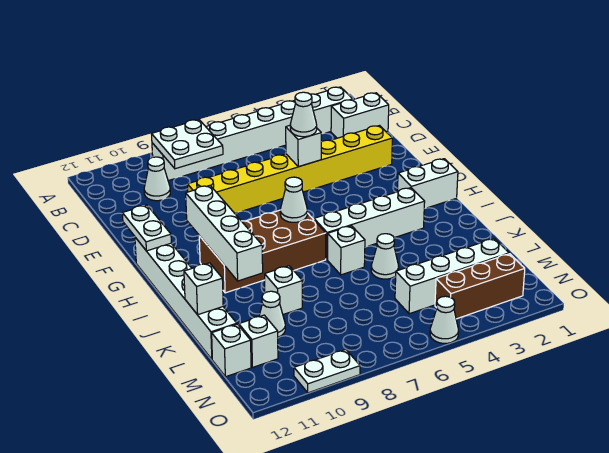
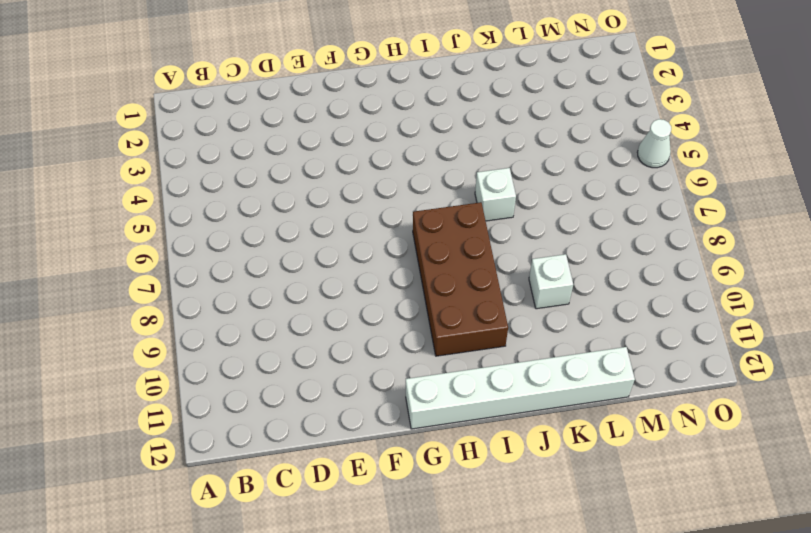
none -> white 1x8 brick [152,87,353,181]
none -> white 1x2 brick [331,93,389,138]
none -> white 1x1 cone [144,157,170,201]

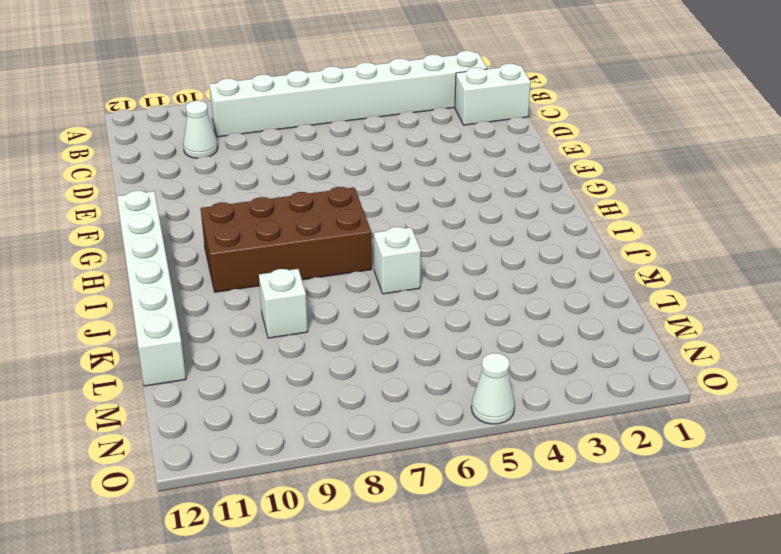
none -> yellow 1x8 brick [187,126,392,213]
none -> white 1x2 brick [398,159,458,209]
none -> white 1x4 brick [314,188,425,260]

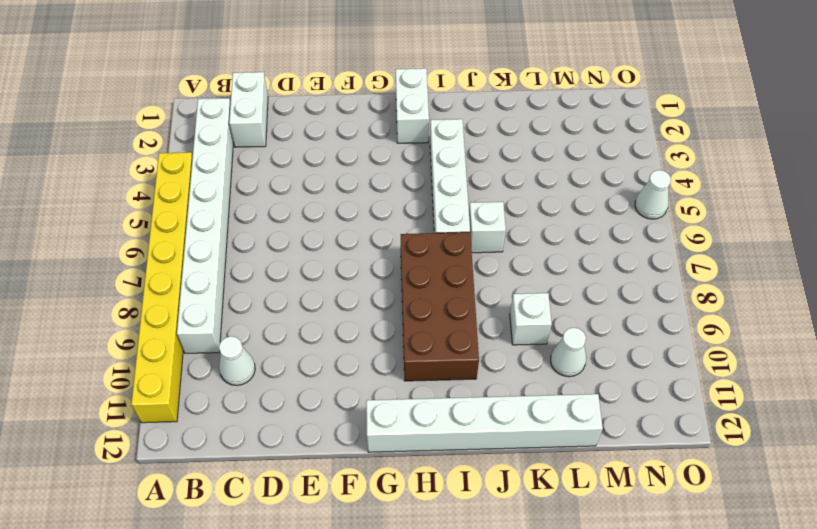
yellow 1x8 brick [131,152,193,423] -> yellow 1x8 brick moved to [187,126,392,213]
none -> white 1x1 cone [371,234,399,279]
none -> white 1x4 brick [395,239,509,314]
none -> white 1x1 brick [239,315,278,367]

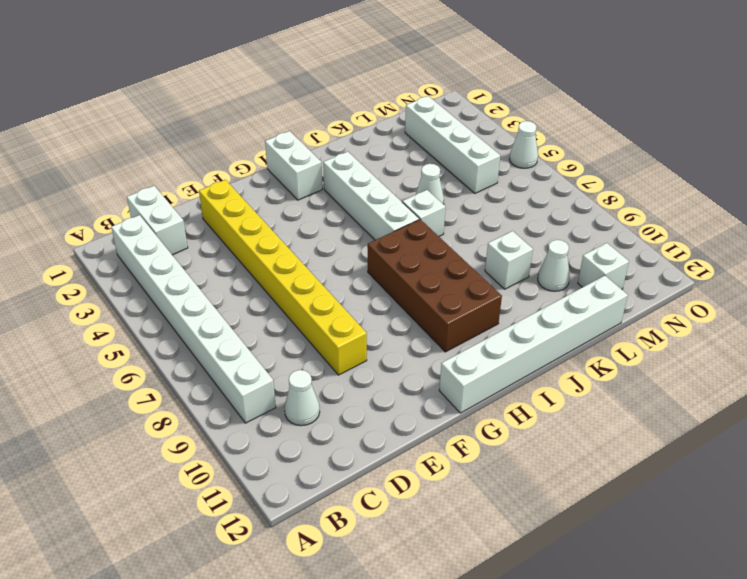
none -> white 1x1 brick [212,324,251,377]
none -> brown 1x3 brick [435,254,525,319]
none -> white 1x2 plate [294,350,360,393]

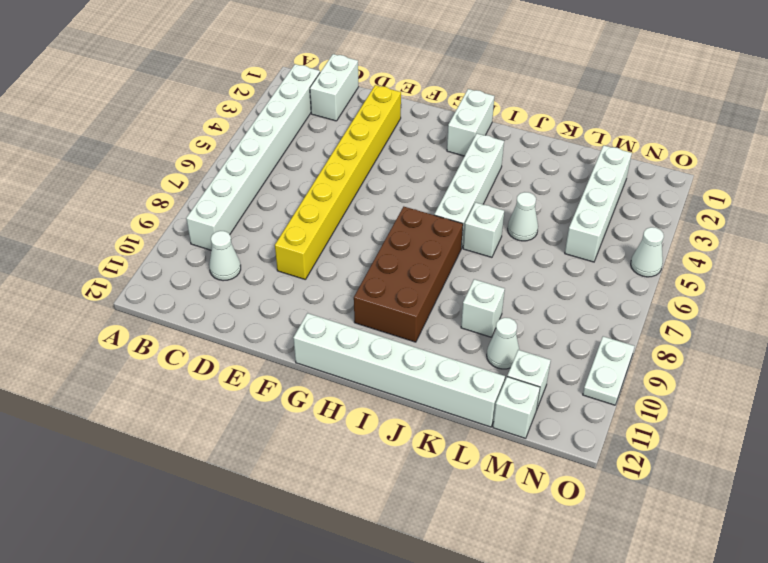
none -> brown 1x3 brick [435,254,525,319]
none -> white 2x2 plate [152,120,223,169]
none -> white 1x1 brick [286,126,321,167]

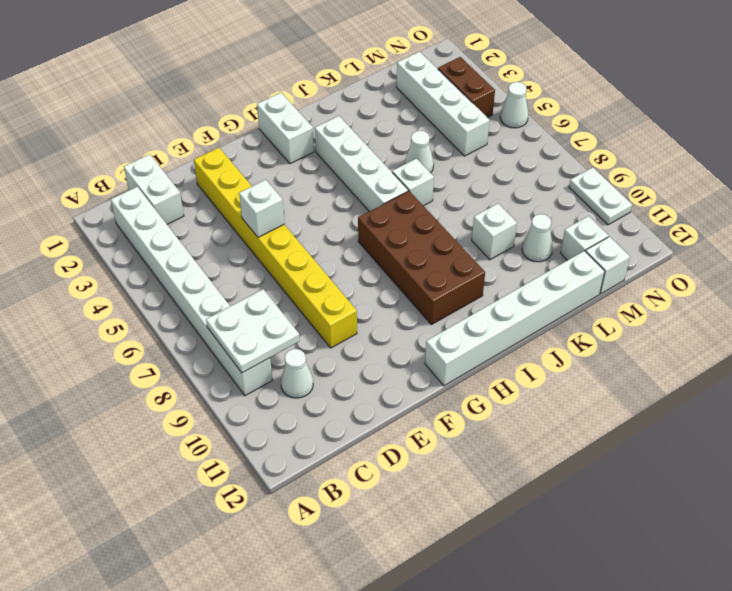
brown 1x2 brick [438,57,495,118] -> brown 1x3 brick [435,254,525,319]
none -> white 1x2 plate [122,205,171,251]
none -> white 1x4 brick [186,186,263,281]
none -> white 1x1 cone [280,177,307,222]

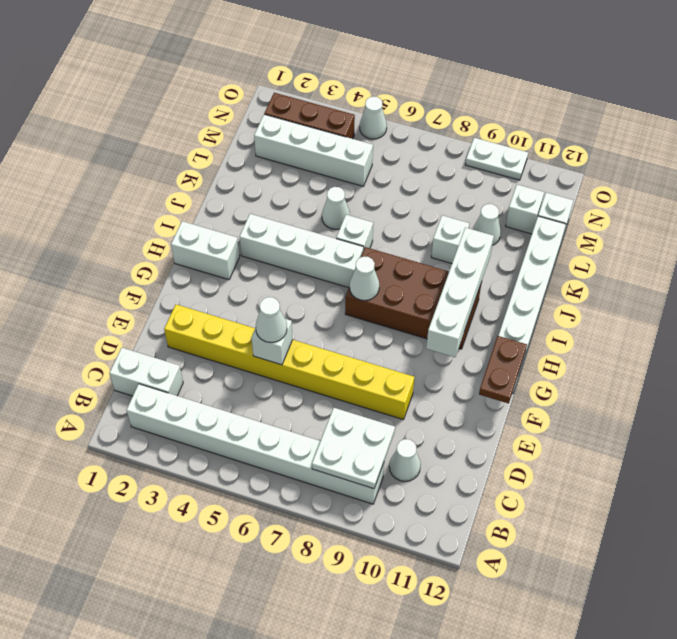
brown 1x2 plate [479,336,527,403] -> white 1x2 plate [122,205,171,251]
none -> white 1x1 brick [184,263,223,315]

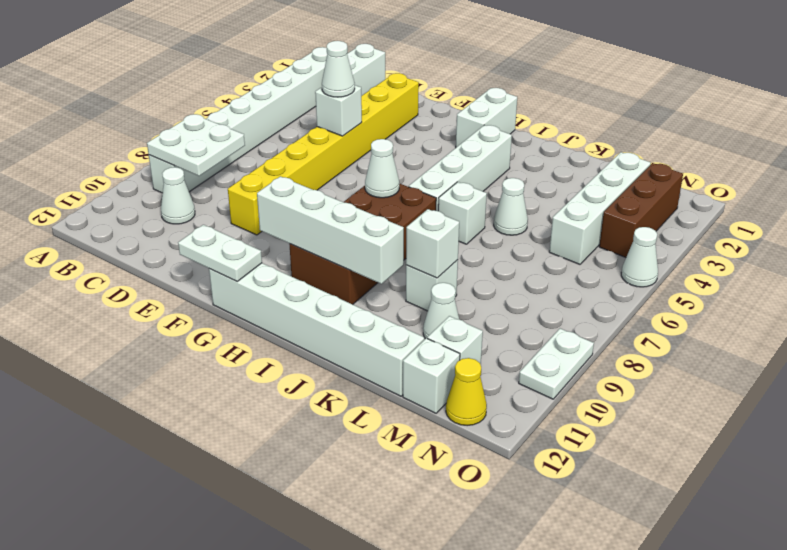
white 1x1 brick [406,209,459,278] -> white 1x1 brick moved to [184,263,223,315]
yellow 1x1 cone [446,358,487,426] -> none

